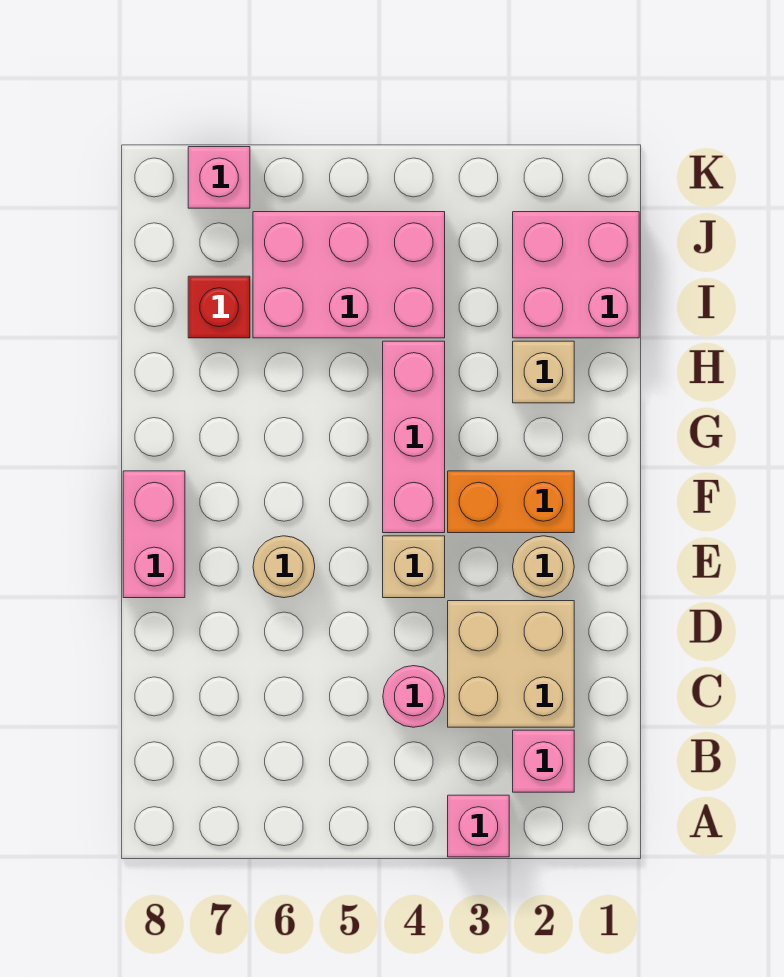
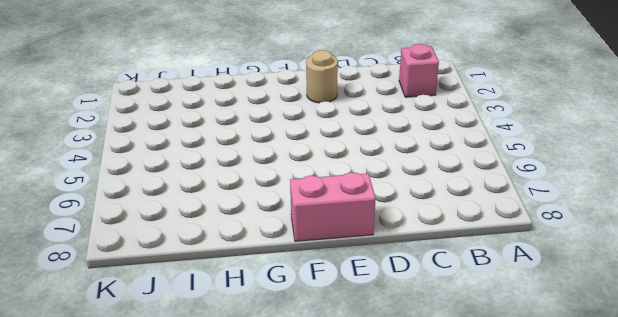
none -> pink 1x1 brick [448,795,509,857]
none -> tan 2x2 brick [448,601,574,727]
none -> pink 1x1 round brick [383,666,445,727]

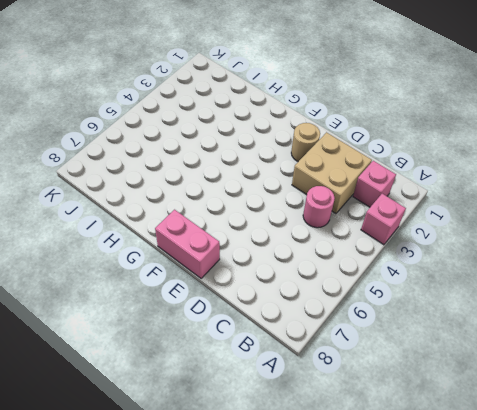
none -> tan 1x1 brick [383,536,445,598]
none -> tan 1x1 round brick [253,536,315,598]
none -> orange 1x2 brick [448,471,574,533]

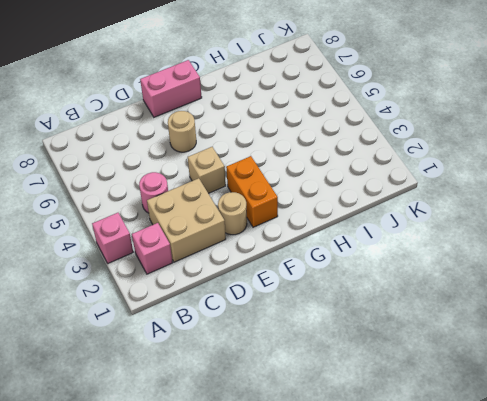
none -> pink 1x3 brick [383,341,445,533]
none -> tan 1x1 brick [513,341,574,403]
none -> pink 2x2 brick [513,212,639,338]

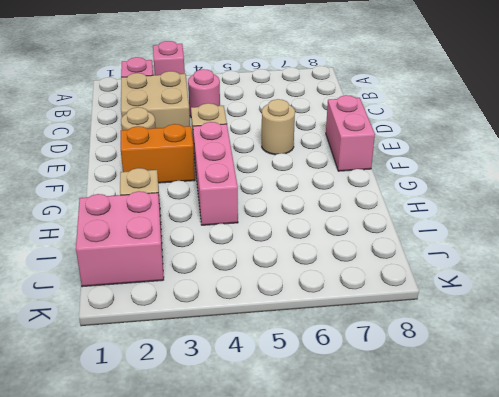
none -> pink 2x3 brick [253,212,445,338]
none -> red 1x1 brick [188,276,250,338]
none -> pink 1x1 brick [188,147,250,208]

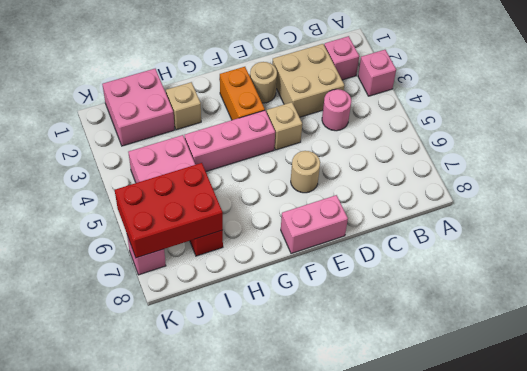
red 2x3 brick [115,163,223,258] -> none

